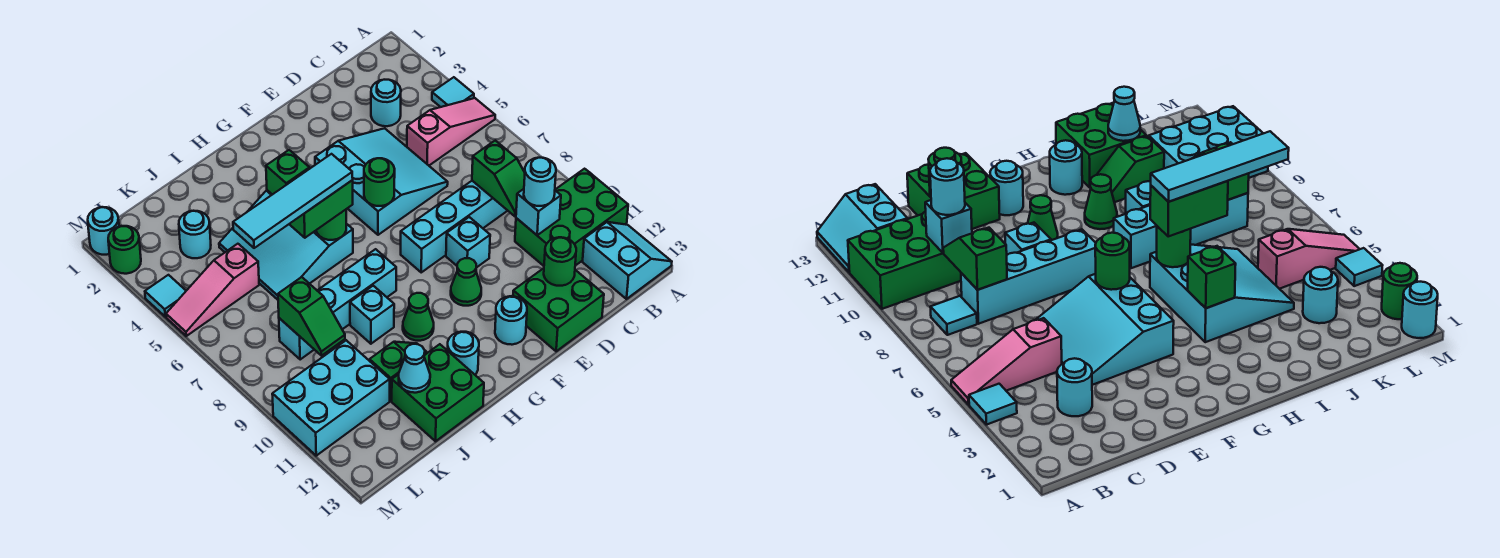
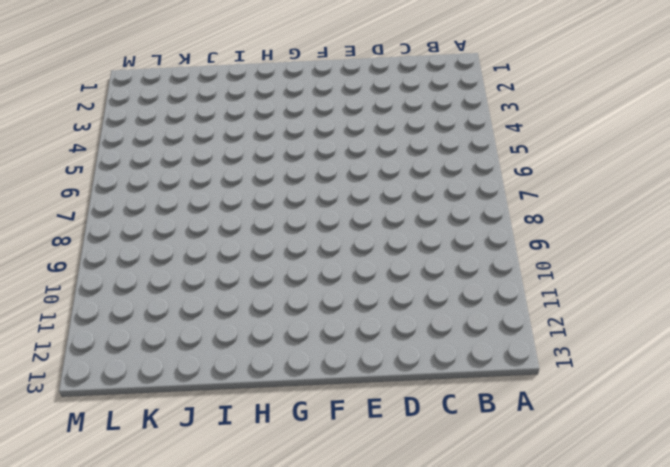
none -> cyan 1x1 tile [432,77,474,107]
none -> pink 1x3 slope [407,98,495,165]
none -> green 2x3 brick [515,169,628,266]
none -> cyan 2x2 slope [583,222,672,299]

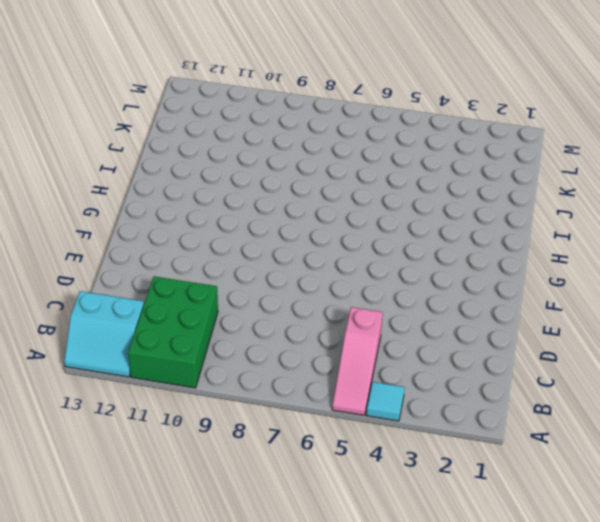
none -> cyan 1x1 tile [930,296,977,335]
none -> cyan 1x1 round brick [371,80,401,126]
none -> cyan 1x4 brick [401,181,508,272]
none -> cyan 3x3 slope [315,128,448,235]

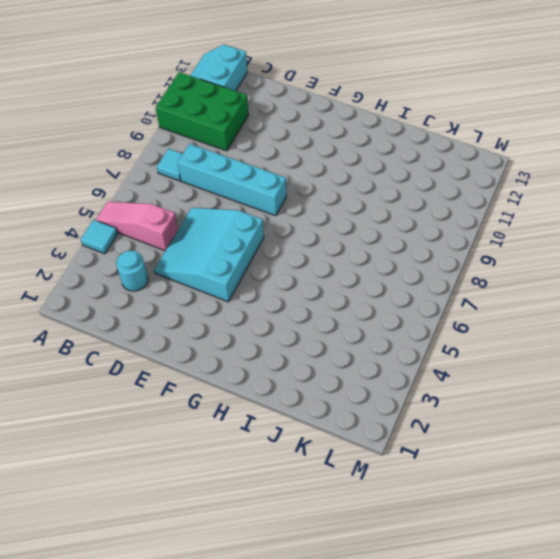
none -> green 2x2 brick [513,268,604,351]
none -> cyan 1x1 brick [446,217,490,268]
none -> green 1x1 cone [451,258,481,306]
none -> cyan 1x1 round brick [495,296,527,345]

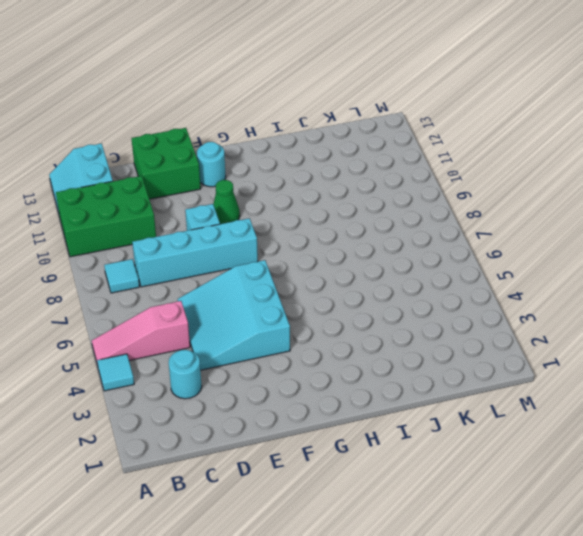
none -> cyan 3x3 slope [219,190,353,300]
none -> cyan 1x4 brick [279,249,396,359]
none -> green 1x1 cone [403,293,434,341]
none -> cyan 1x1 round brick [448,332,479,375]

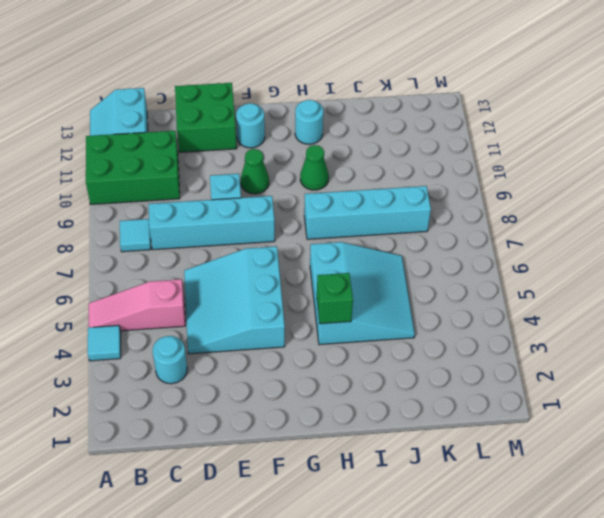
none -> cyan 1x1 brick [350,286,394,344]
none -> green 1x2 slope [370,342,427,401]
none -> green 2x2 brick [392,344,484,441]
none -> cyan 1x1 round brick [179,211,211,258]

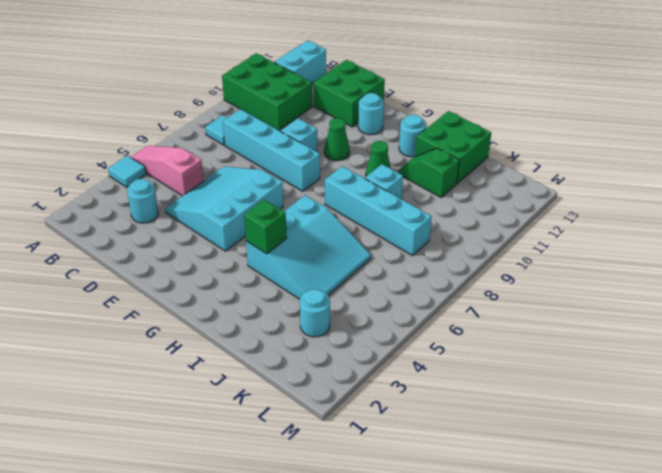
none -> pink 1x3 slope [166,244,259,336]
none -> cyan 2x3 brick [272,340,390,456]
none -> cyan 1x1 round brick [88,207,119,255]
none -> green 1x1 round brick [108,226,141,274]

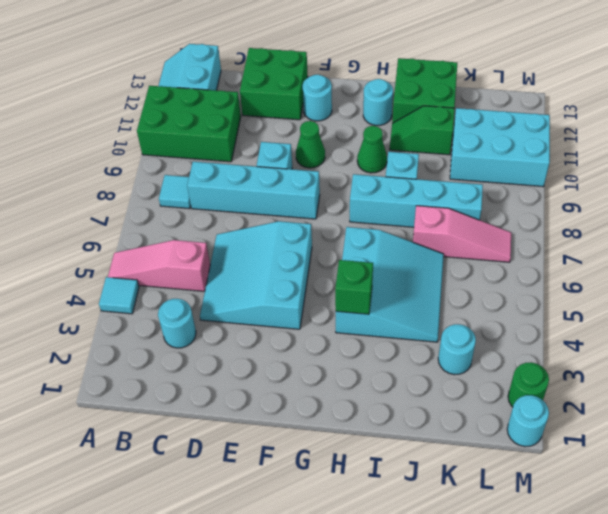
pink 1x3 slope [413,206,511,262] -> pink 1x3 slope moved to [166,244,259,336]
none -> cyan 1x1 tile [145,275,186,317]
none -> green 1x2 slope [472,140,525,216]
none -> cyan 1x1 brick [516,189,561,235]
none -> green 1x1 round brick [544,237,576,286]

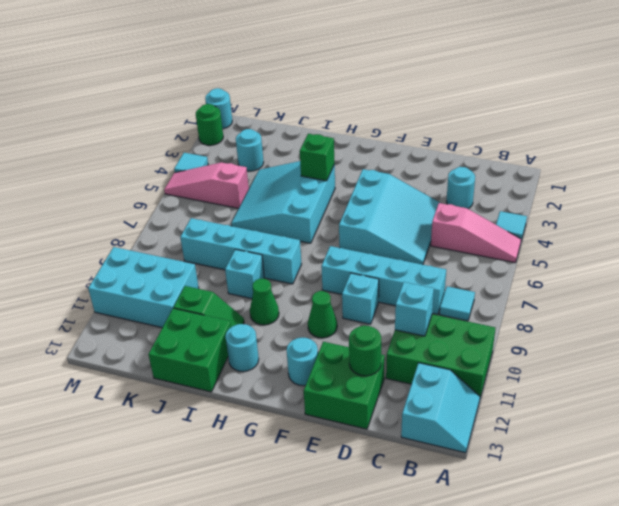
none -> green 1x2 slope [472,140,525,216]
none -> green 1x1 round brick [364,158,395,206]
none -> green 1x1 round brick [316,210,346,240]
none -> cyan 1x1 cone [399,344,430,393]

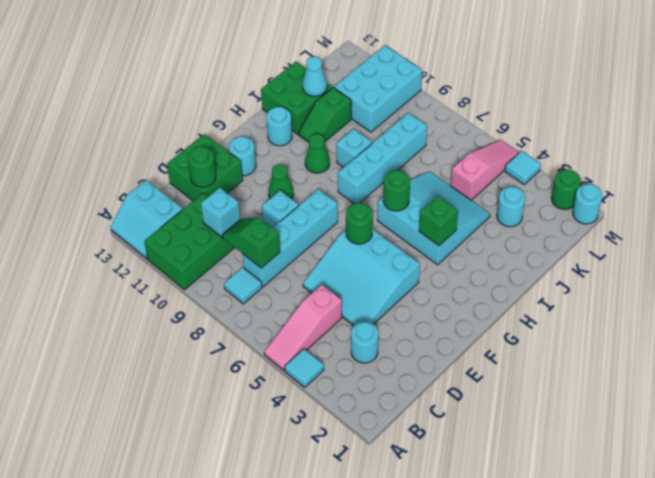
none -> green 1x2 slope [278,277,345,356]
none -> cyan 1x1 round brick [524,158,556,206]
none -> green 1x2 brick [289,180,353,238]
none -> cyan 1x4 tile [233,154,353,248]

